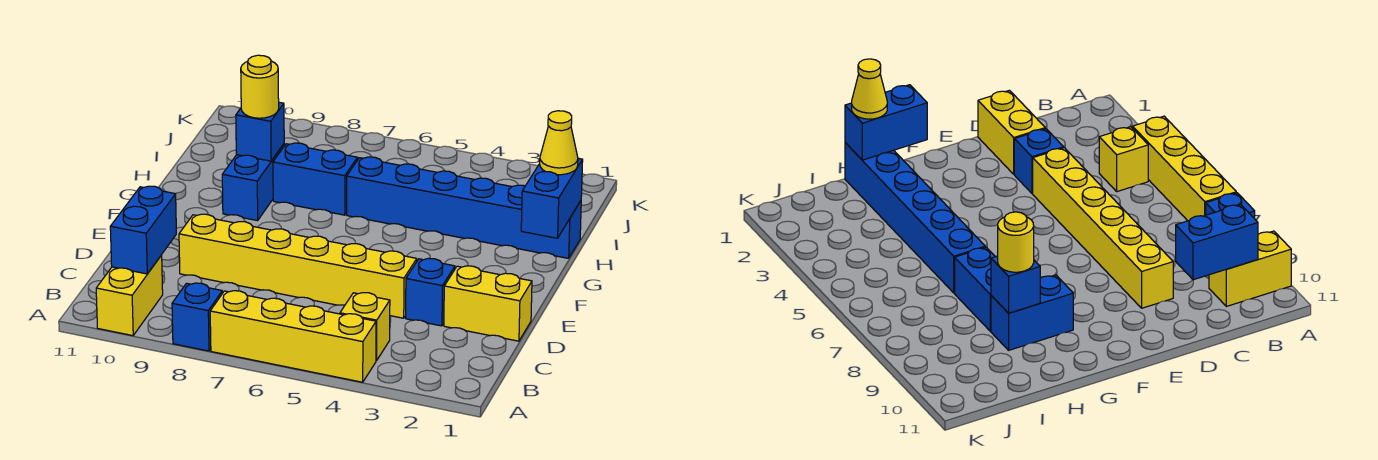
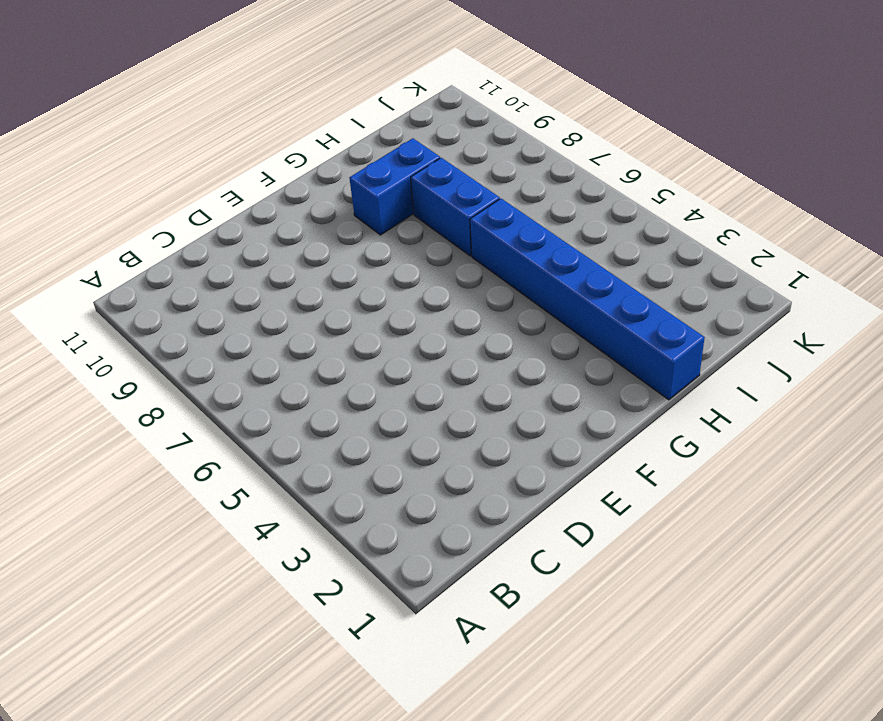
none -> yellow 1x4 brick [210,291,376,382]
none -> blue 1x1 brick [172,283,222,351]
none -> yellow 1x2 brick [96,255,163,336]

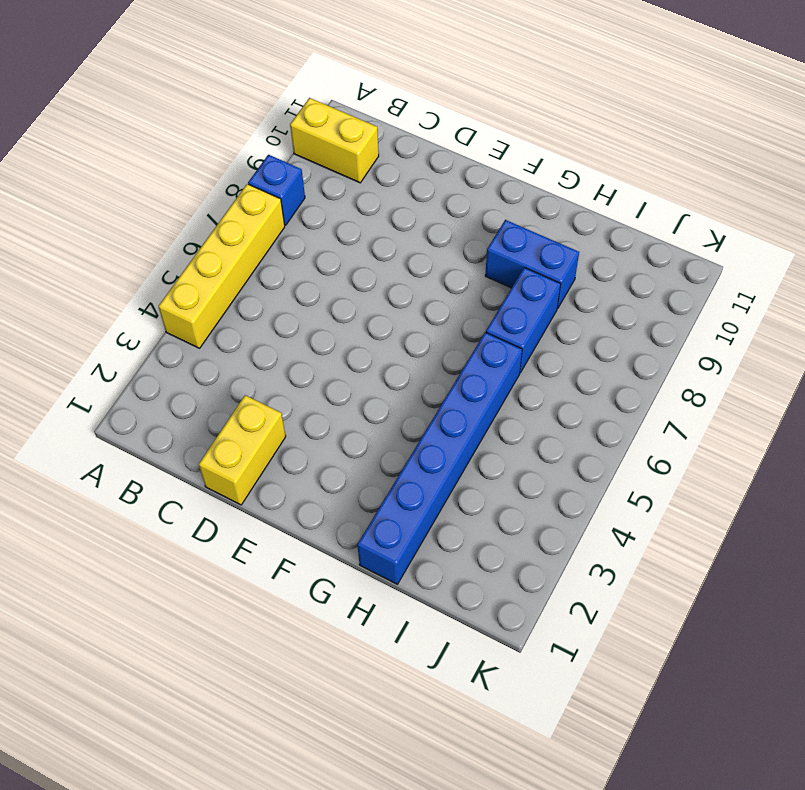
none -> yellow 1x1 brick [340,293,390,361]
none -> blue 1x1 brick [406,258,455,326]
none -> yellow 1x6 brick [179,214,417,318]

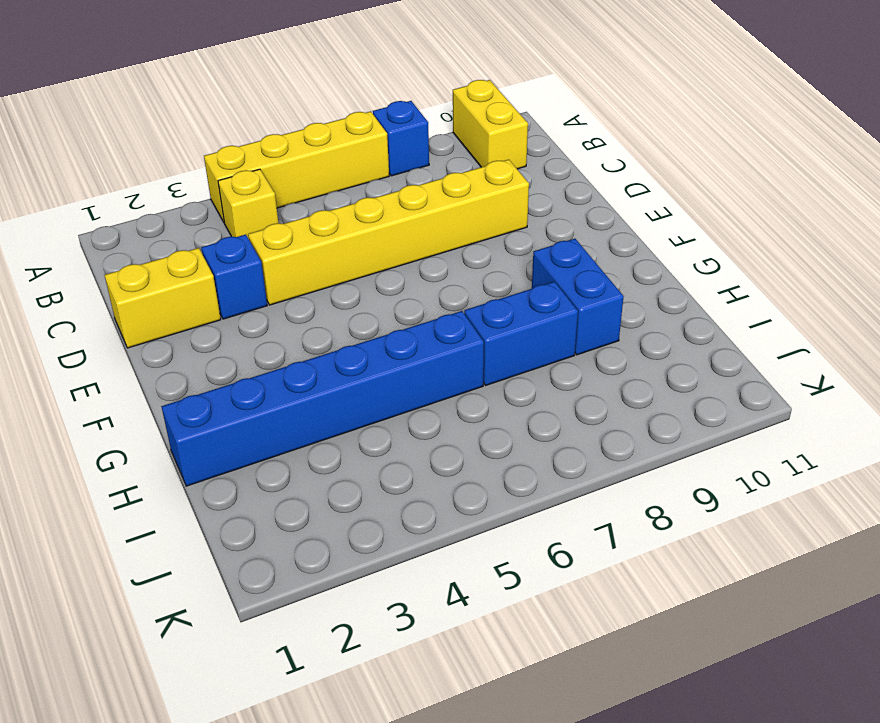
none -> blue 1x2 brick [110,186,176,274]
none -> blue 1x2 brick [521,158,583,238]
none -> blue 1x1 brick [236,102,284,161]

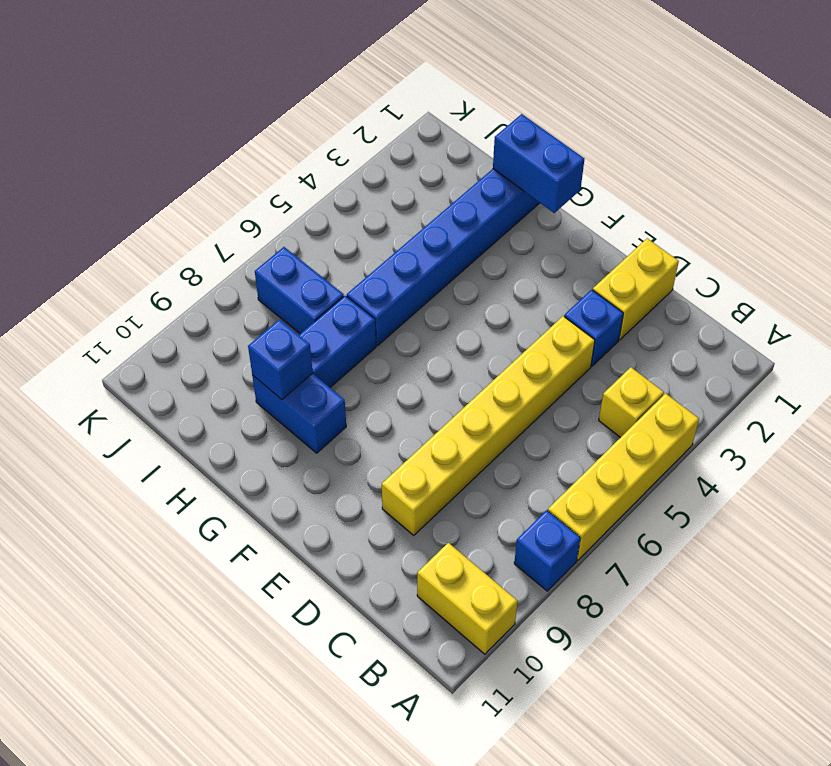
blue 1x2 brick [255,247,344,334] -> blue 1x2 brick moved to [110,186,176,274]
none -> yellow 1x1 cone [540,111,578,175]
none -> yellow 1x1 round brick [241,55,279,118]

